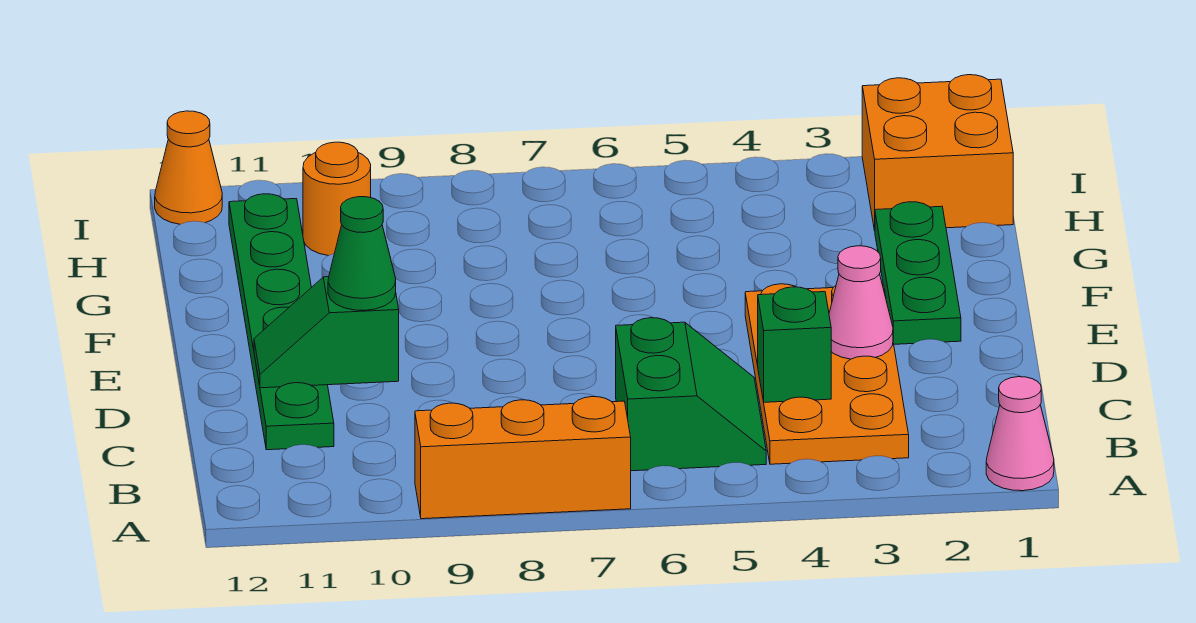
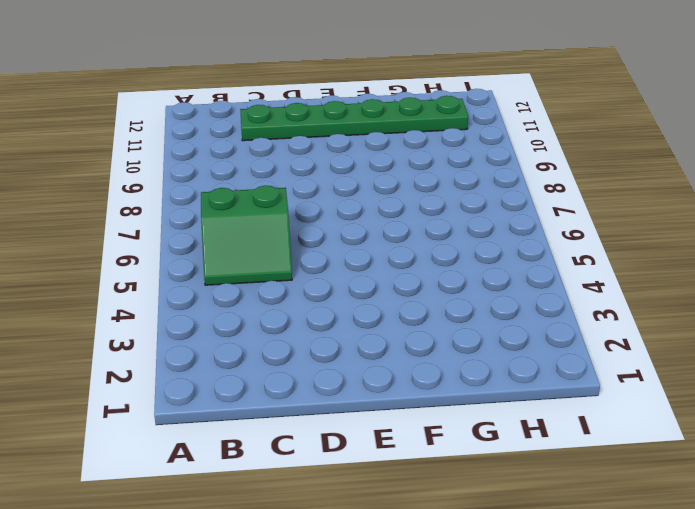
none -> pink 1x1 cone [986,377,1054,491]
none -> orange 1x3 brick [415,397,631,519]
none -> orange 2x4 plate [745,284,909,464]

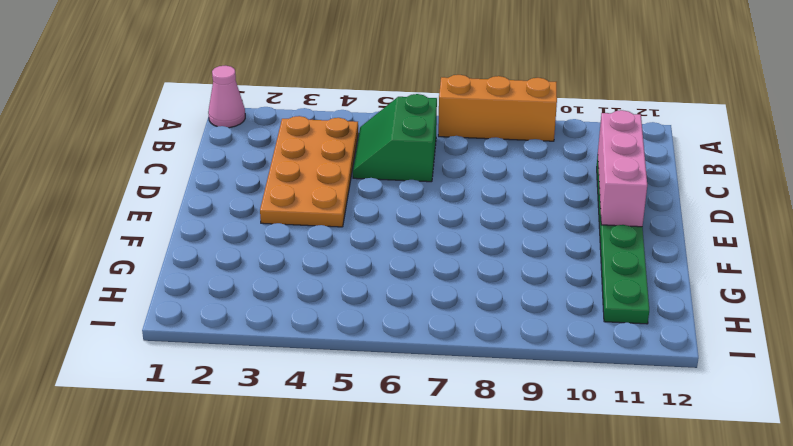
pink 1x3 brick [598,110,647,227] -> green 1x2 slope [254,277,399,388]
none -> green 1x3 plate [875,202,961,344]
none -> orange 2x2 brick [862,75,1013,231]
none -> orange 1x1 round brick [303,142,371,256]

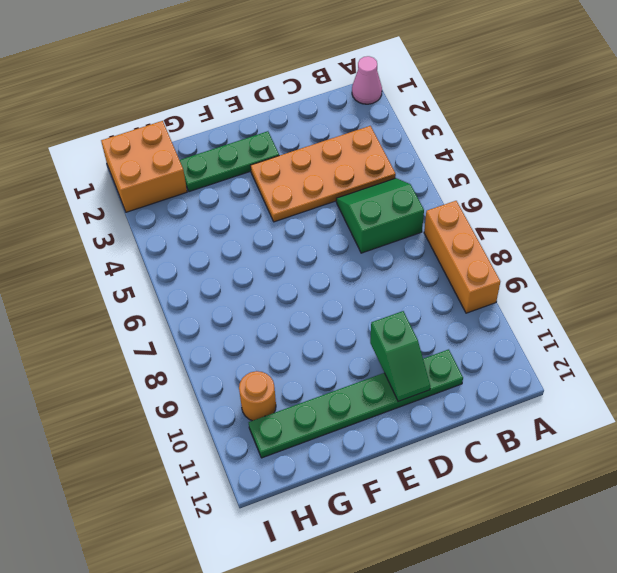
none -> orange 1x1 cone [155,111,222,224]
none -> green 1x1 brick [758,287,831,402]
none -> pink 1x1 cone [829,246,893,359]

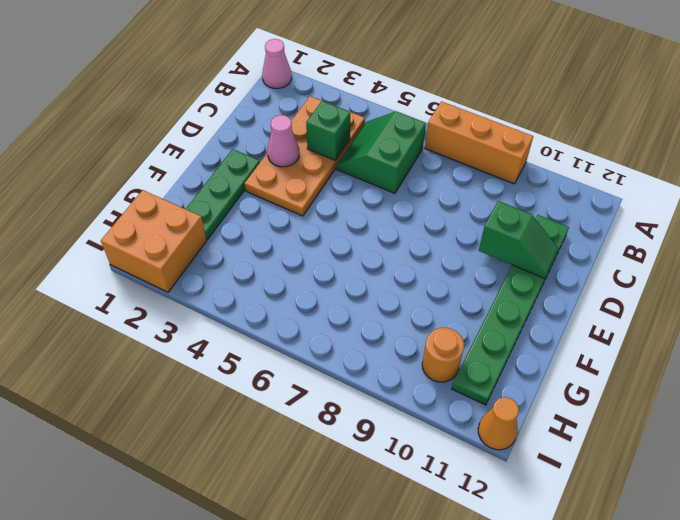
none -> green 1x1 cone [328,197,396,310]

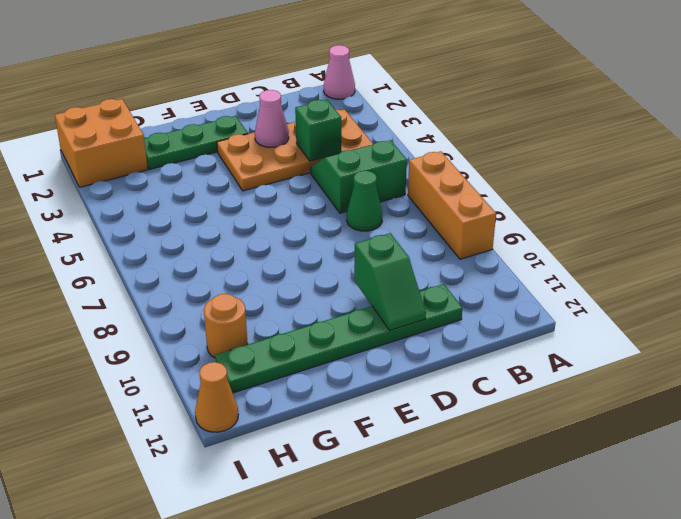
green 1x1 cone [347,171,382,231] -> green 1x1 cone moved to [328,197,396,310]

